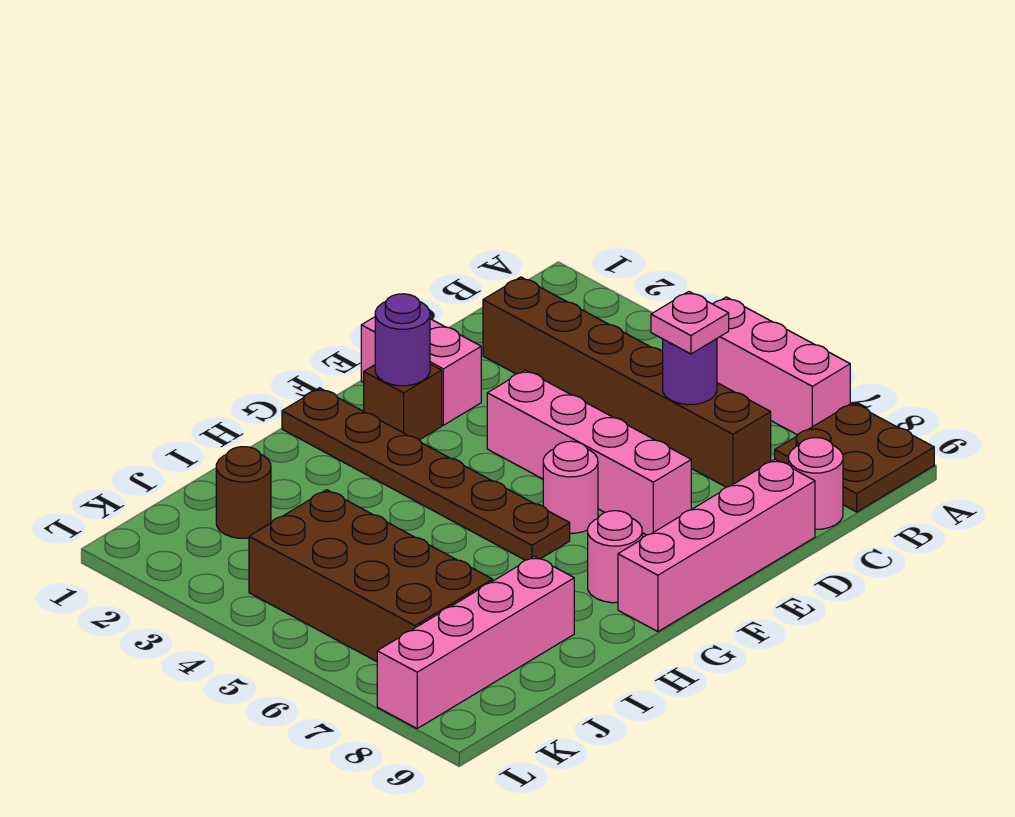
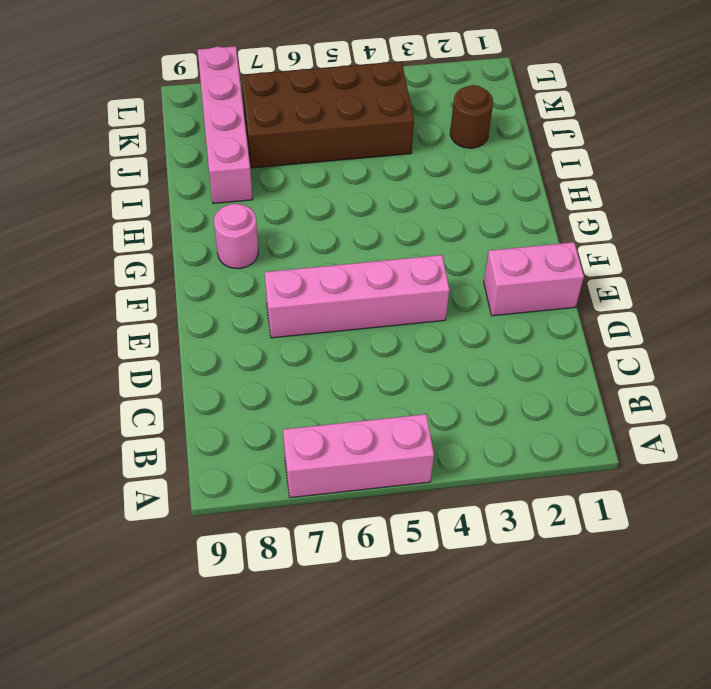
none -> brown 2x2 plate [775,403,934,512]
none -> brown 1x6 brick [483,277,771,487]
none -> pink 1x1 round brick [789,438,843,529]

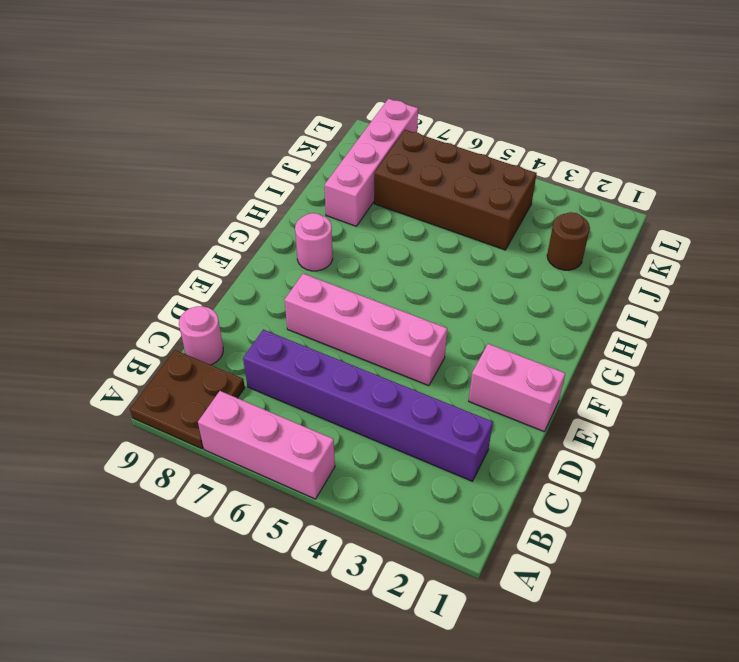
purple 1x6 brick [243,330,493,481] -> brown 1x6 brick [483,277,771,487]
none -> pink 1x4 brick [618,459,815,632]
none -> brown 1x1 brick [364,364,442,440]
none -> pink 1x1 round brick [543,441,598,533]

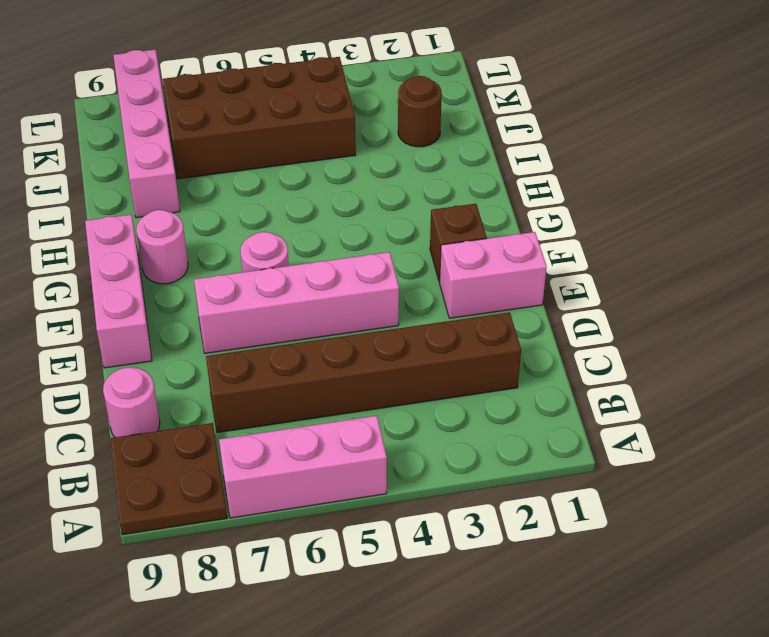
pink 1x3 brick [85,214,152,368] -> pink 1x4 brick [618,459,815,632]
none -> brown 1x6 plate [282,388,570,560]
none -> purple 1x1 round brick [663,339,717,405]
none -> purple 1x1 round brick [375,294,430,386]

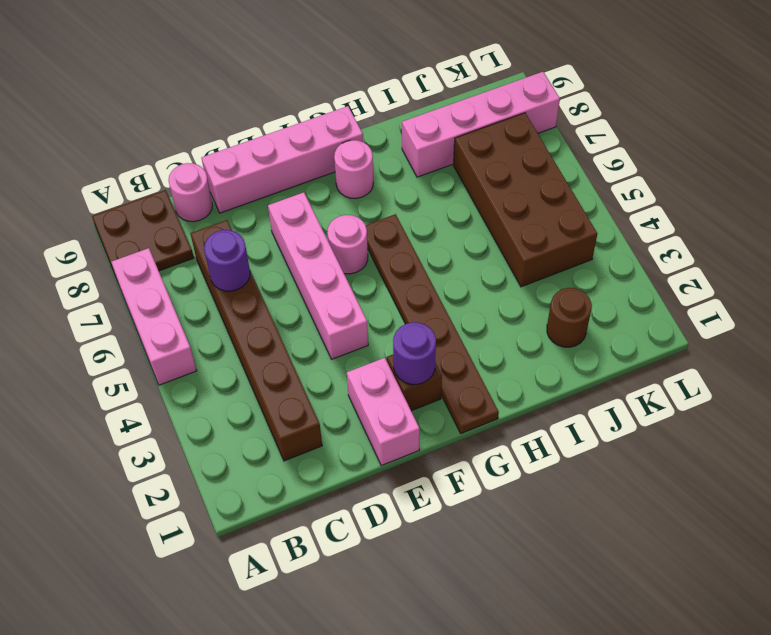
none -> pink 1x1 plate [651,292,729,354]

